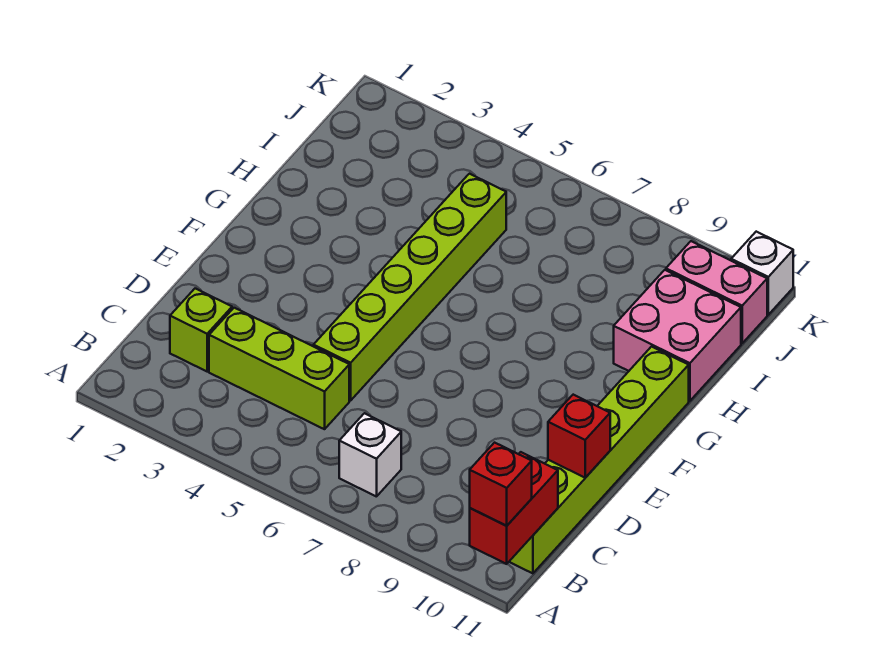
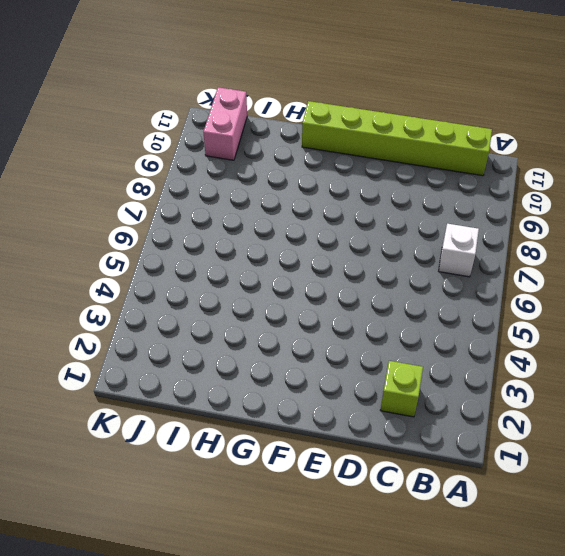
none -> lime 1x3 brick [209,308,349,429]
none -> lime 1x6 brick [313,174,506,400]

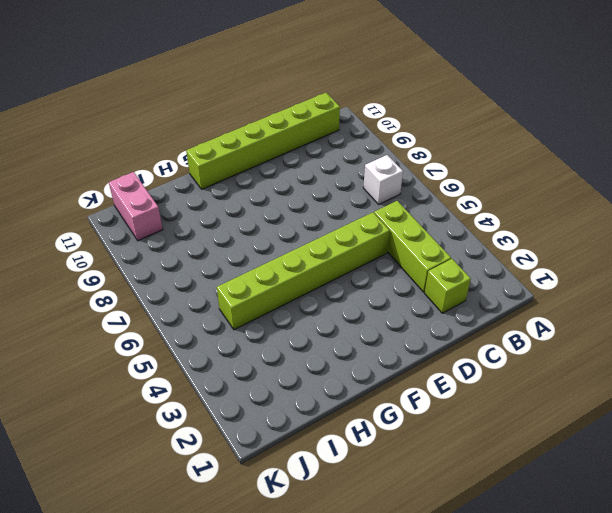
none -> pink 2x2 brick [614,270,741,401]
none -> white 1x1 brick [731,232,793,315]

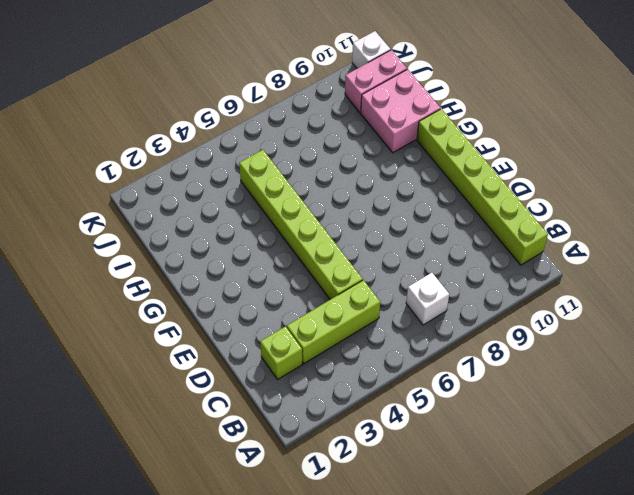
none -> red 1x2 brick [470,452,558,564]
none -> red 1x1 brick [548,395,610,478]

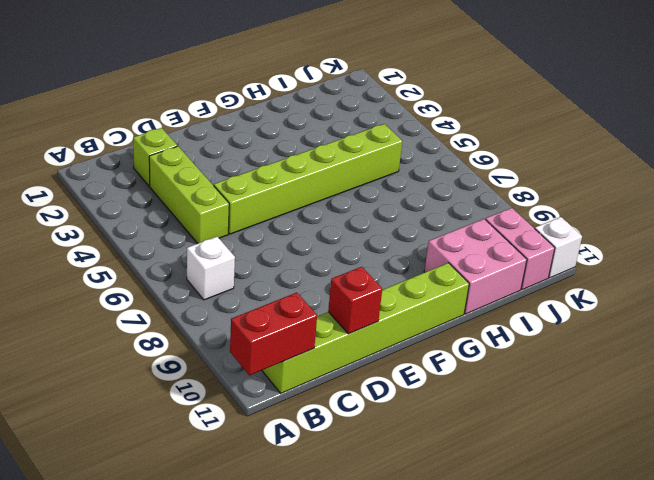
none -> red 1x1 brick [470,443,532,526]

